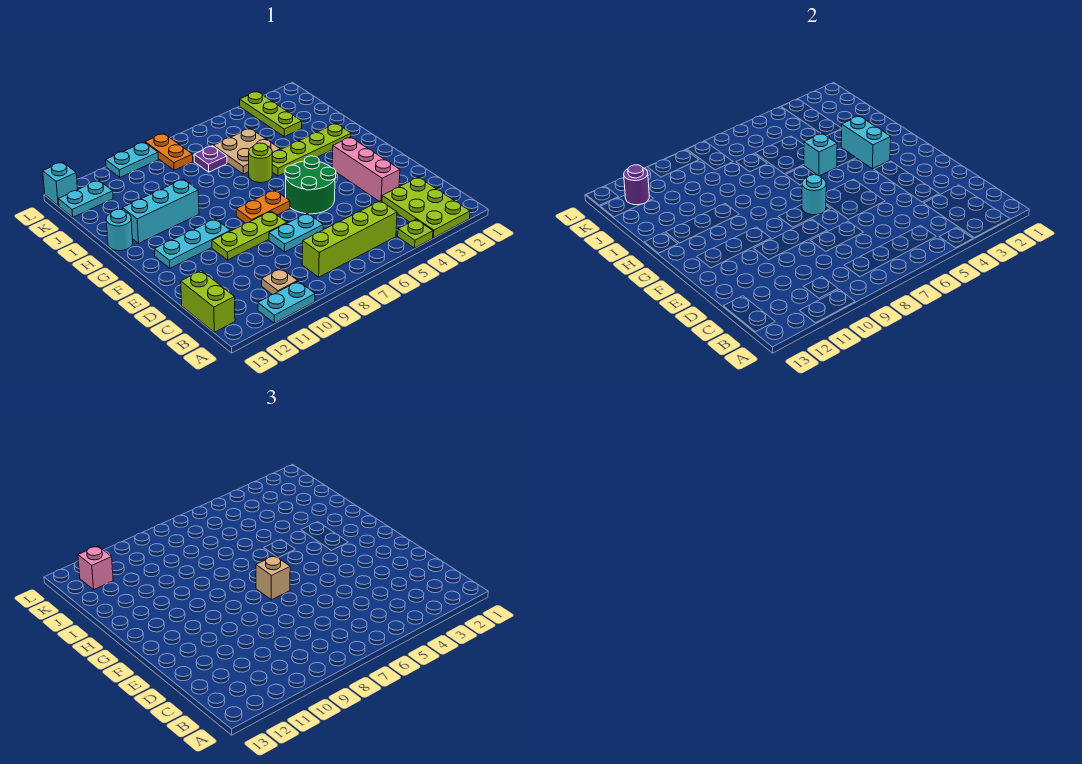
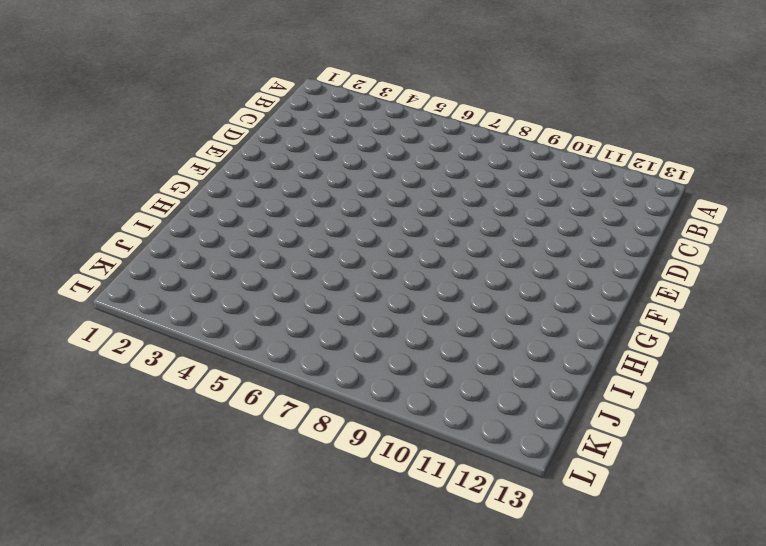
none -> lime 2x3 plate [382,177,470,238]
none -> lime 1x1 plate [398,220,433,248]
none -> cyan 1x2 plate [258,281,315,323]

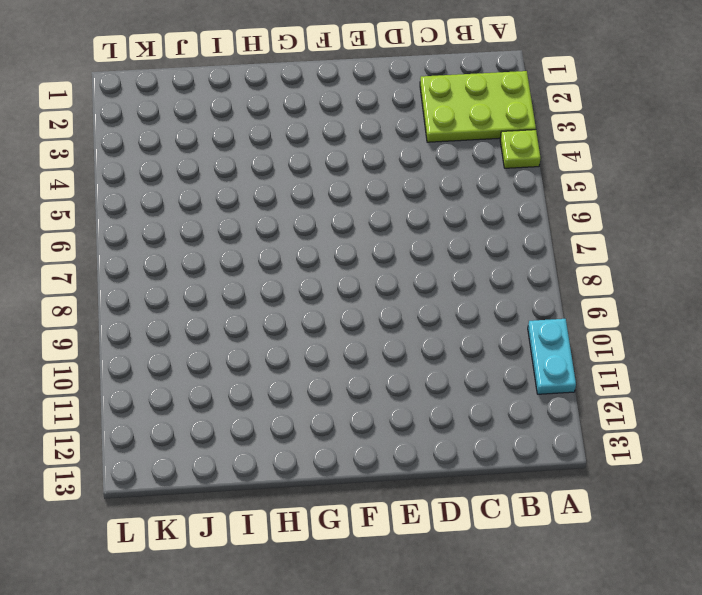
none -> lime 1x4 brick [302,201,397,277]
none -> tan 1x1 plate [262,268,298,295]
none -> lime 1x2 brick [181,271,235,332]

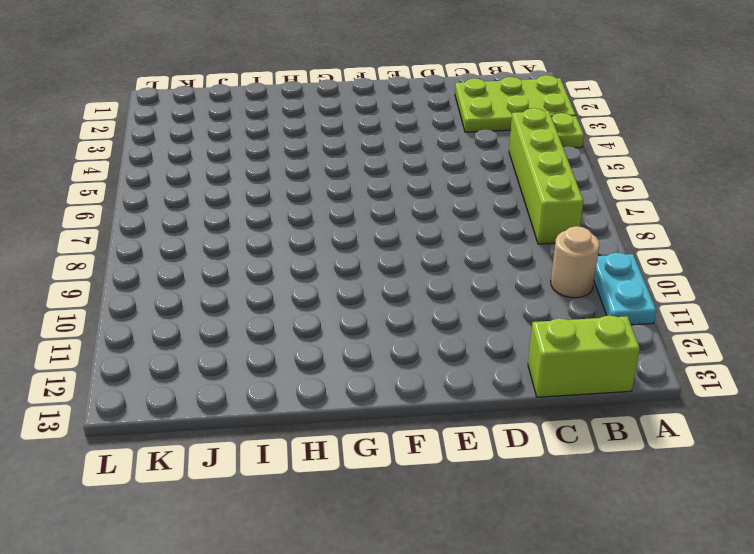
tan 1x1 round brick [551,226,599,298] -> tan 1x1 plate [262,268,298,295]
none -> pink 1x3 brick [332,137,400,201]
none -> cyan 1x2 plate [269,213,323,252]
none -> green 2x2 round brick [285,156,336,214]

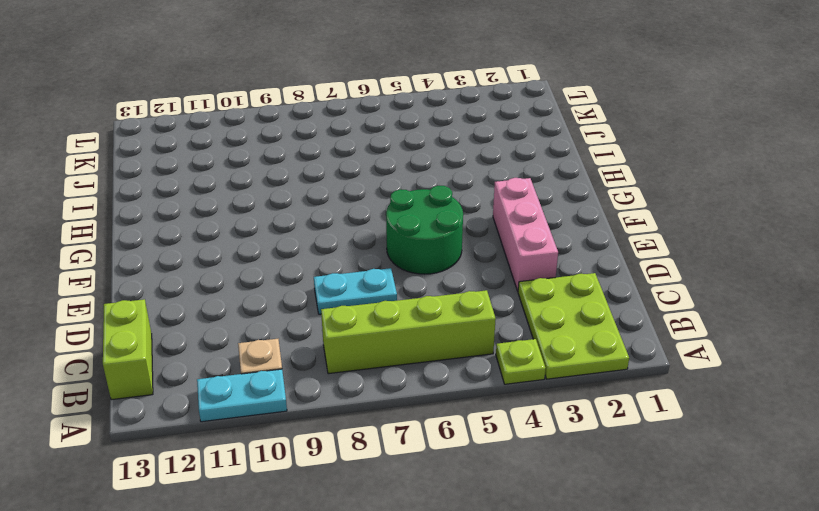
none -> lime 1x3 plate [212,211,287,260]
none -> orange 1x2 plate [236,190,290,223]
none -> cyan 1x3 plate [154,219,231,268]

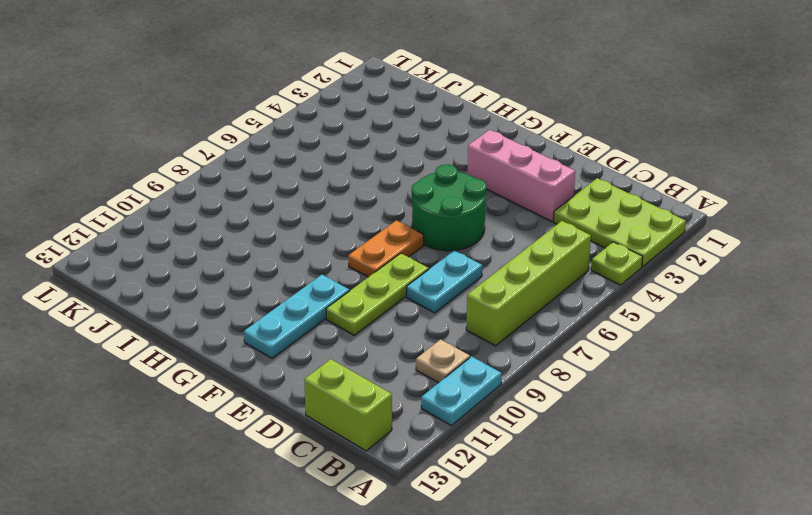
none -> lime 1x4 plate [272,124,351,176]
none -> lime 1x1 round brick [249,143,272,183]
none -> cyan 1x3 brick [123,179,199,243]

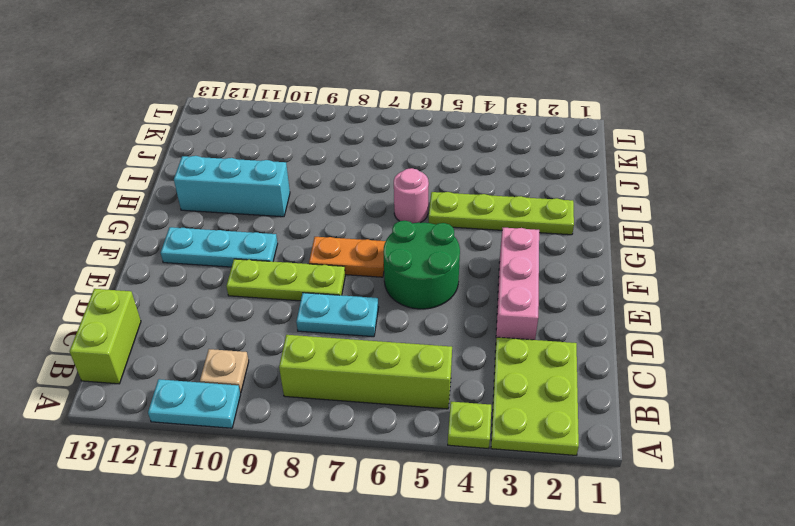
pink 1x1 round brick [394,168,429,223] -> lime 1x1 round brick [249,143,272,183]
none -> cyan 1x1 round brick [106,209,133,251]
none -> tan 2x2 plate [214,128,280,174]
none -> lime 1x3 plate [240,92,302,137]

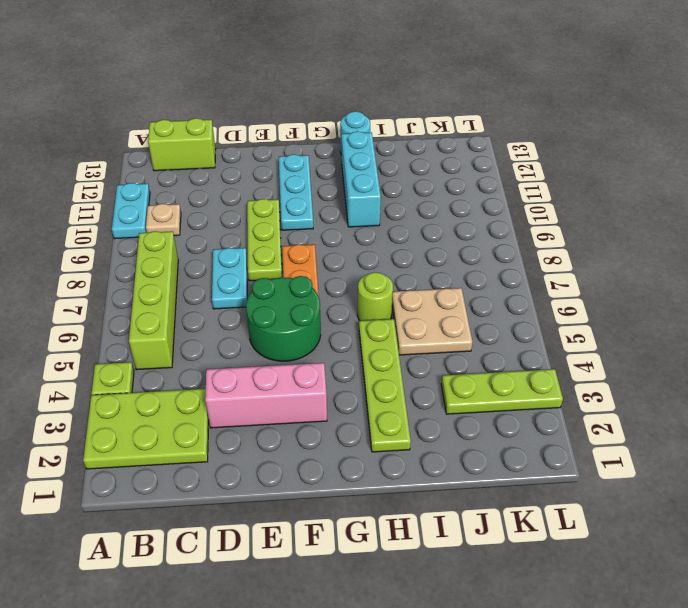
none -> purple 1x1 plate [194,146,227,172]
none -> orange 1x2 plate [145,133,193,170]
none -> cyan 1x2 plate [58,180,113,217]

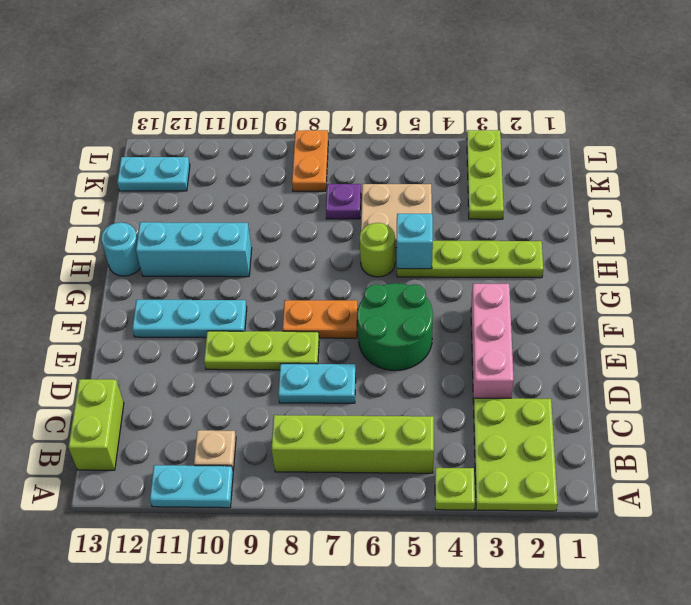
none -> cyan 1x2 plate [106,142,158,177]
none -> cyan 1x1 brick [43,162,78,206]
none -> cyan 1x1 round brick [802,175,826,215]

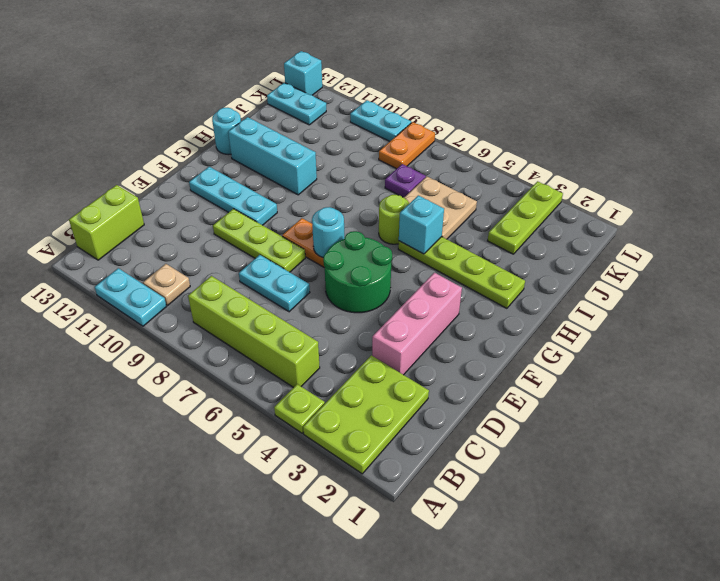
none -> cyan 1x2 brick [841,116,891,169]
none -> purple 1x1 round brick [624,165,649,205]
none -> tan 1x1 brick [256,556,290,600]

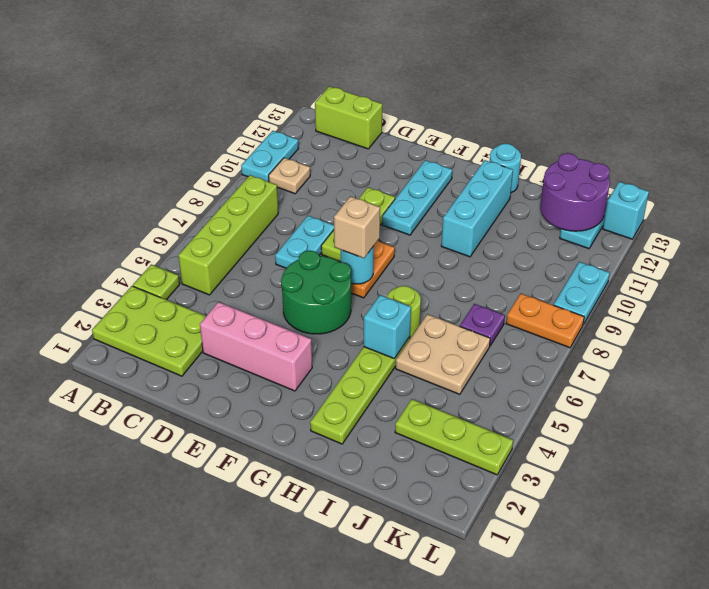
purple 2x2 round brick [540,153,610,231] -> purple 1x1 round brick [624,165,649,205]
none -> cyan 1x2 brick [841,116,891,169]
none -> pink 1x1 brick [78,546,113,590]

